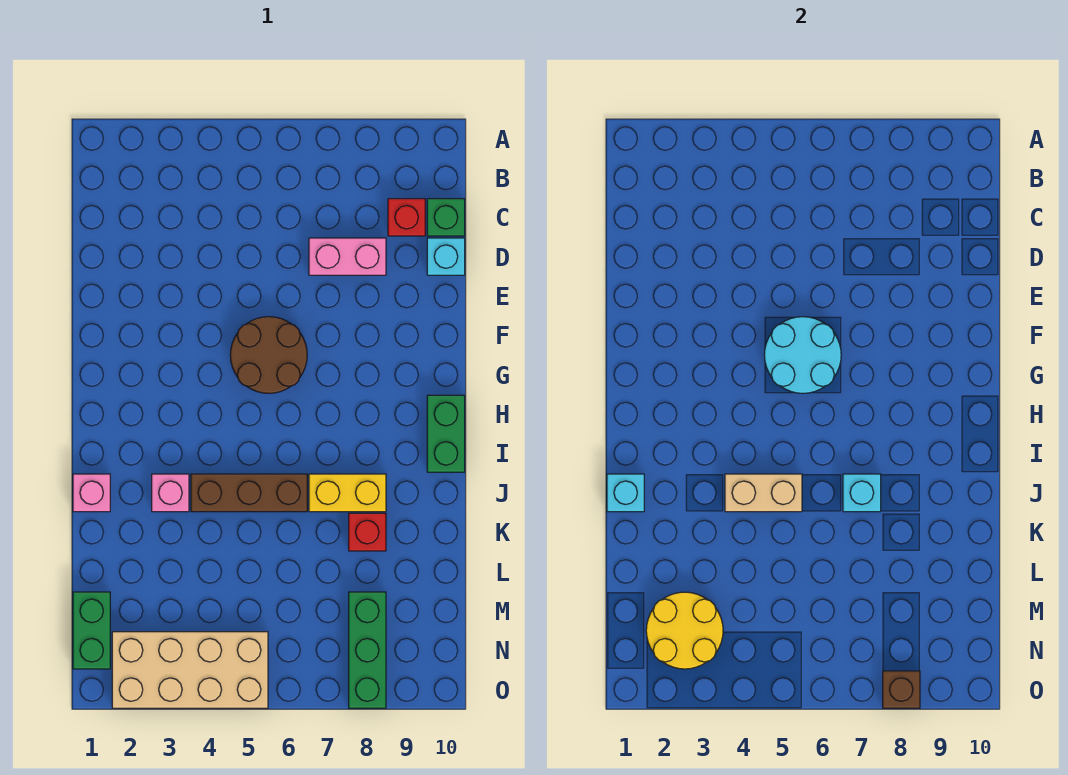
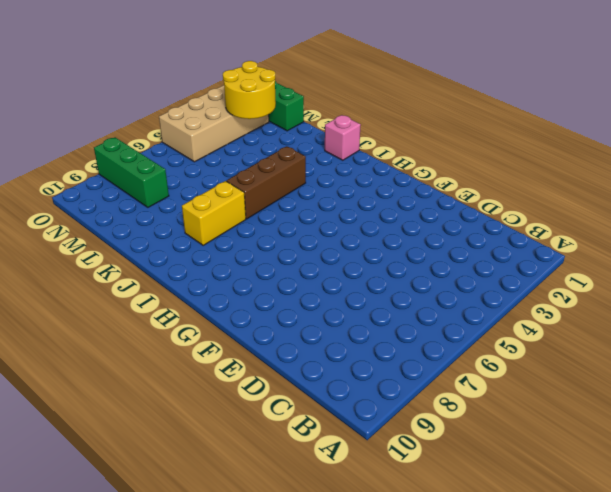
none -> red 1x1 brick [388,199,425,236]
none -> green 1x1 brick [427,199,465,236]
none -> pink 1x2 brick [309,238,386,275]

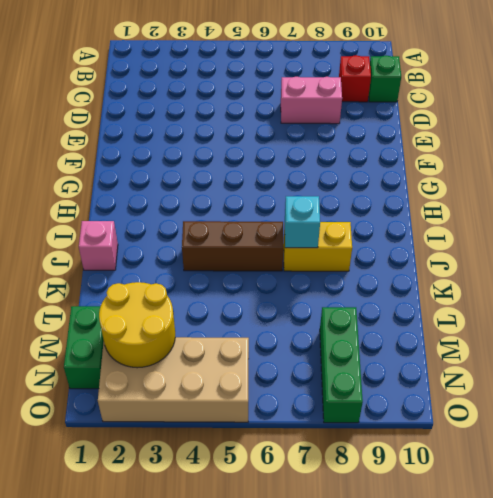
none -> cyan 1x1 brick [427,238,465,275]
none -> brown 2x2 round brick [230,317,307,393]
none -> green 1x2 brick [427,395,465,472]

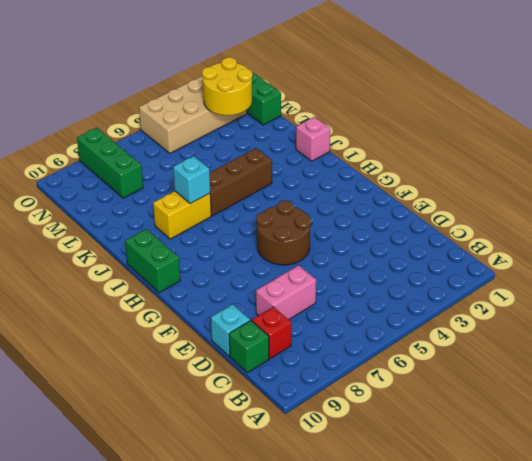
none -> pink 1x1 brick [152,474,189,512]
none -> red 1x1 brick [349,513,386,551]
none -> cyan 2x2 round brick [764,317,841,393]

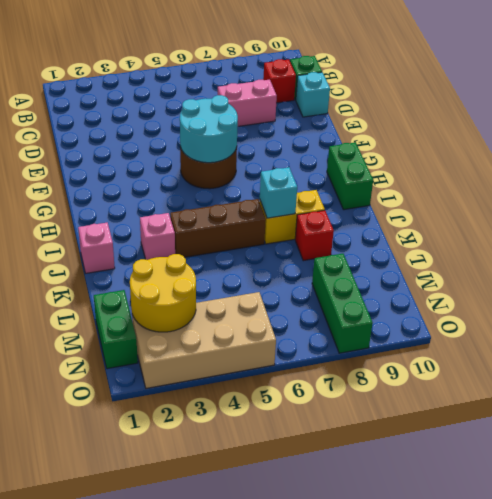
none -> cyan 1x1 brick [607,474,644,512]
none -> tan 1x2 brick [725,474,802,512]
none -> brown 1x1 brick [883,671,920,708]

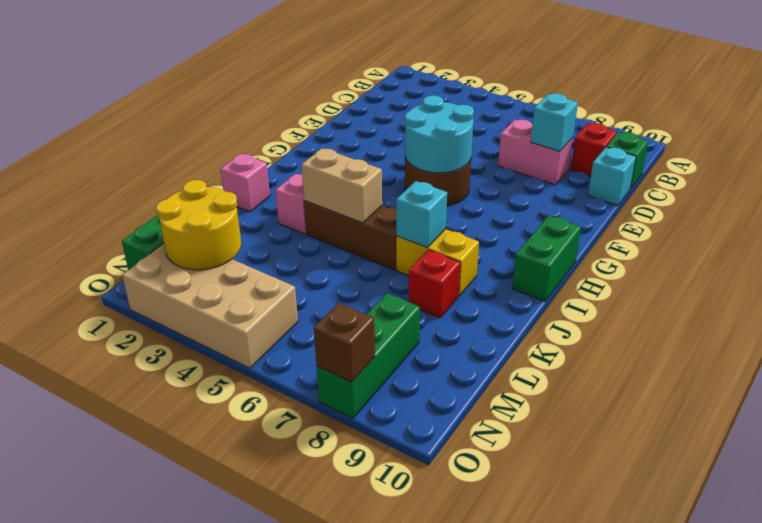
cyan 1x1 brick [531,93,578,151] -> cyan 1x1 brick moved to [607,474,644,512]

